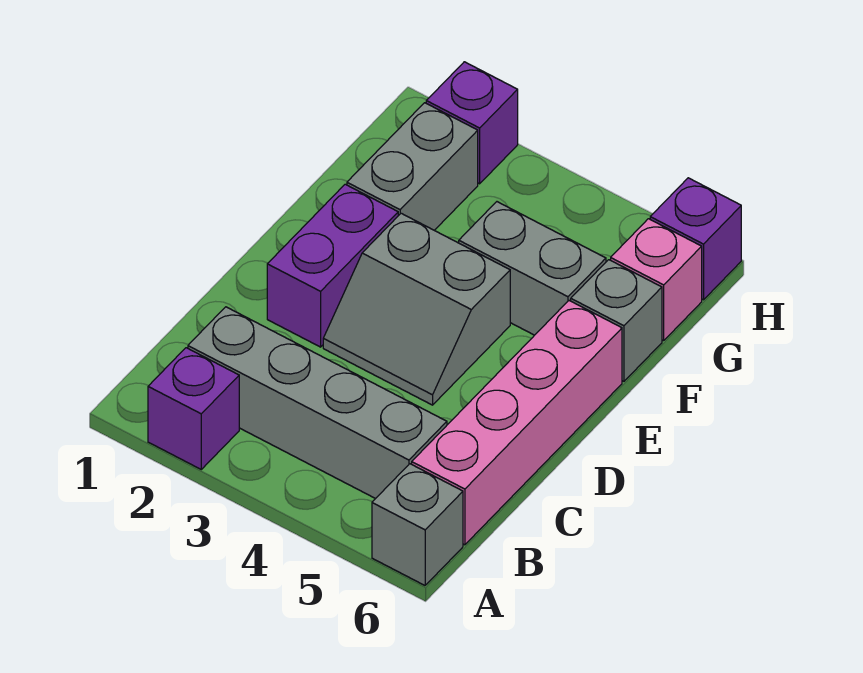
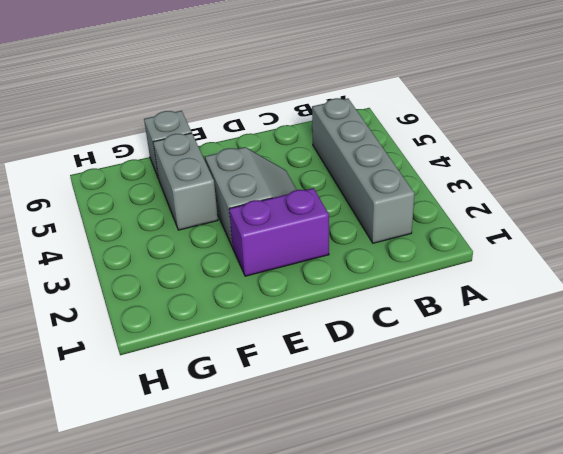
none -> purple 1x1 brick [148,348,239,469]
none -> grey 1x1 brick [372,464,463,585]
none -> pink 1x4 brick [412,301,622,545]

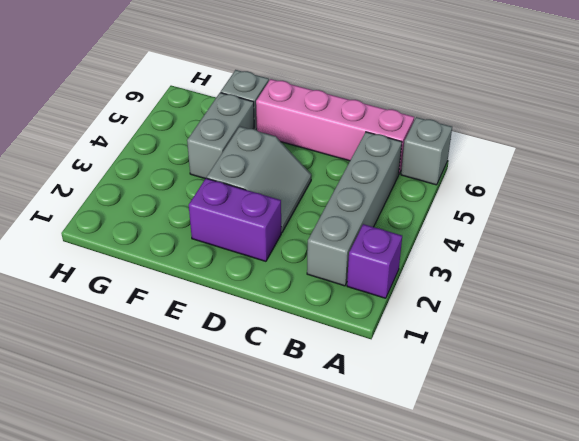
none -> grey 1x2 brick [347,103,478,230]
none -> pink 1x1 brick [611,219,702,341]
none -> purple 1x1 brick [426,62,518,184]

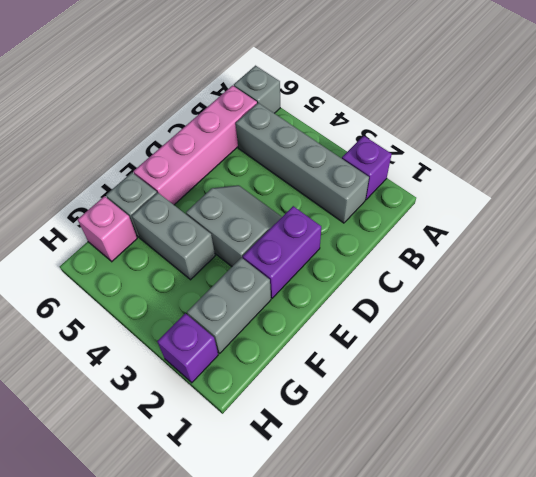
none -> purple 1x1 brick [650,178,741,300]

